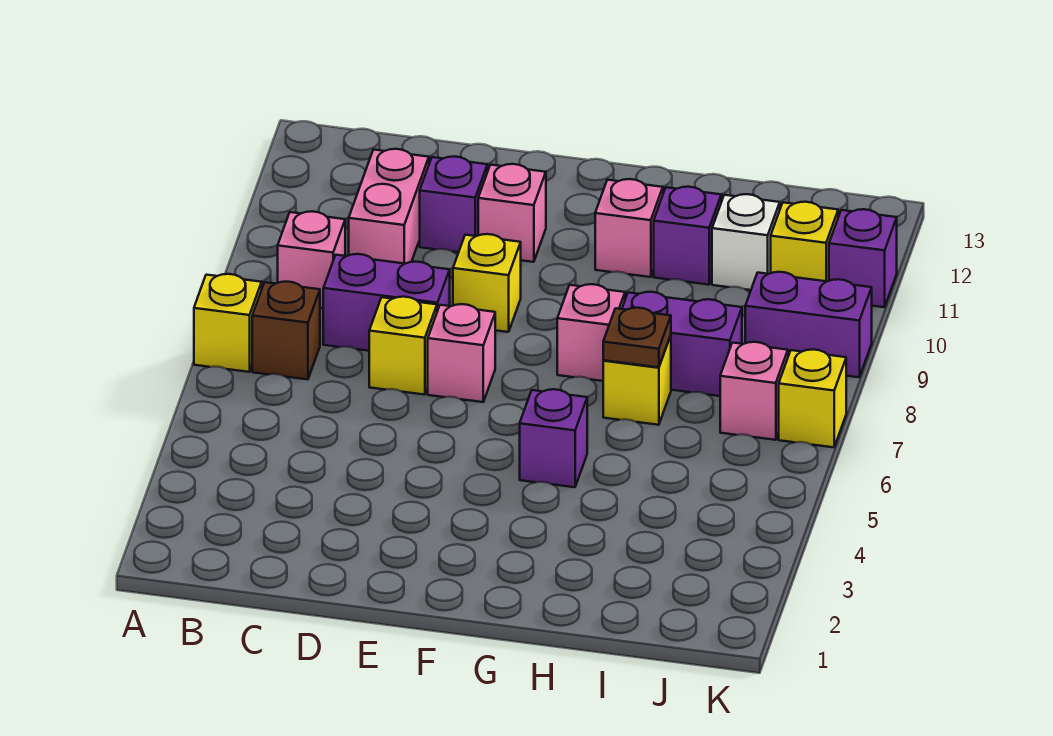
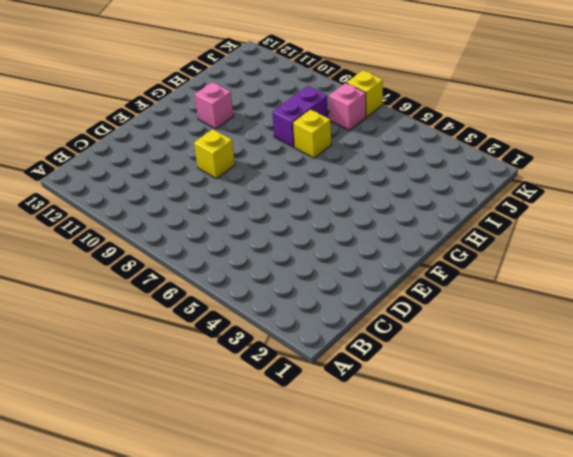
none -> yellow 1x1 brick [194,274,262,372]
none -> brown 1x1 brick [252,282,320,380]
none -> pink 1x1 brick [278,211,345,308]

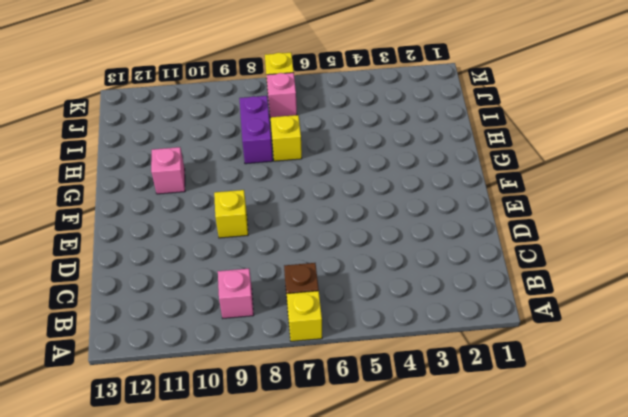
none -> purple 1x2 brick [323,254,450,351]
none -> pink 1x2 brick [349,149,429,264]
none -> yellow 1x1 brick [369,297,437,395]

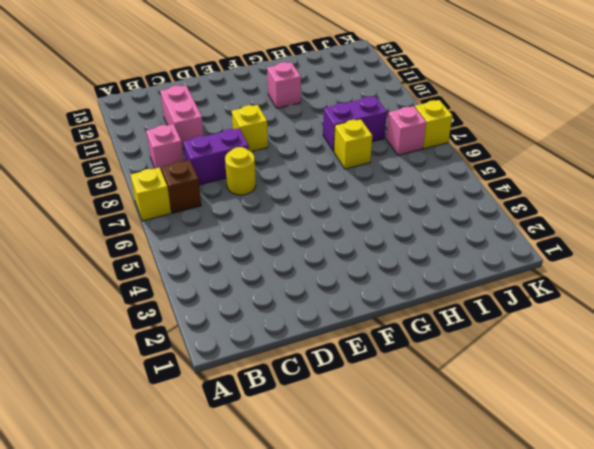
yellow 1x1 round brick [225,147,256,195] -> yellow 1x1 brick [369,297,437,395]
none -> purple 1x1 brick [420,156,487,252]
none -> pink 1x1 brick [428,304,495,402]
none -> pink 1x1 brick [478,164,546,262]

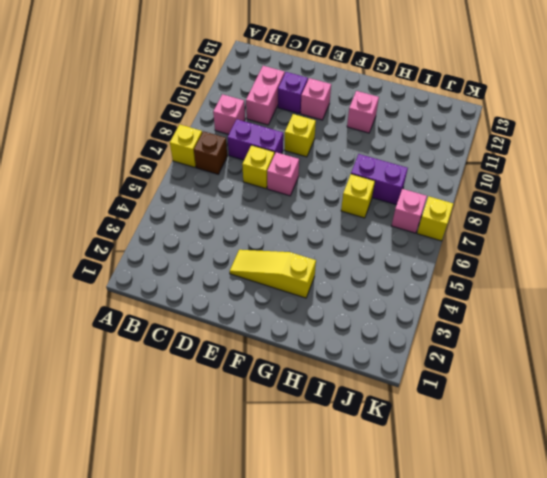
yellow 1x3 slope [230,250,316,298] -> none
none -> purple 1x1 brick [520,389,587,487]
none -> pink 1x1 brick [557,284,625,381]
none -> purple 1x1 brick [654,187,721,285]

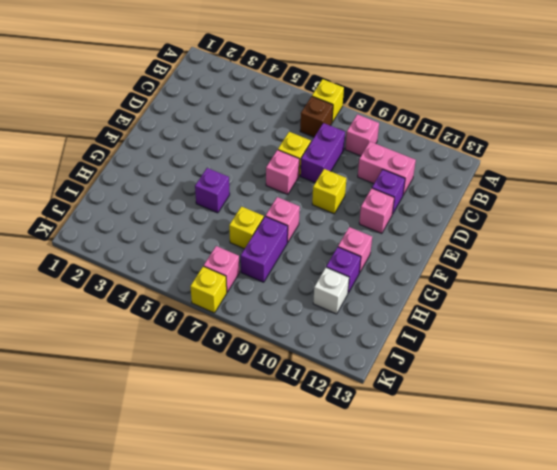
none -> purple 1x2 brick [745,272,872,377]
none -> yellow 1x1 brick [771,202,838,281]
none -> purple 1x1 brick [829,209,897,307]

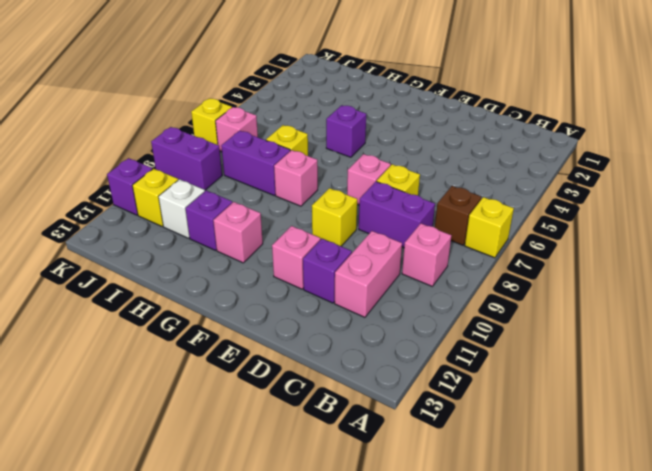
none -> brown 1x1 plate [603,308,671,367]

